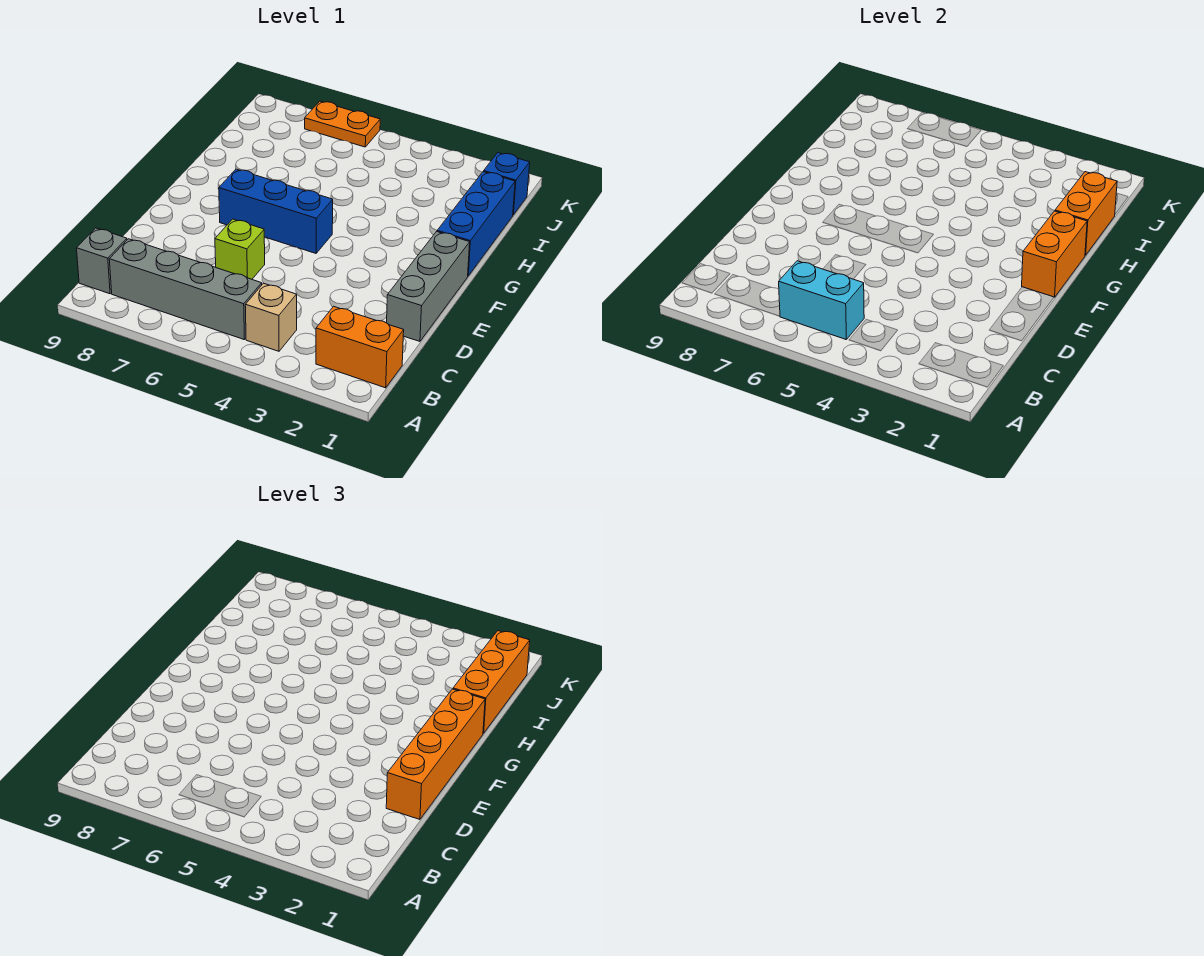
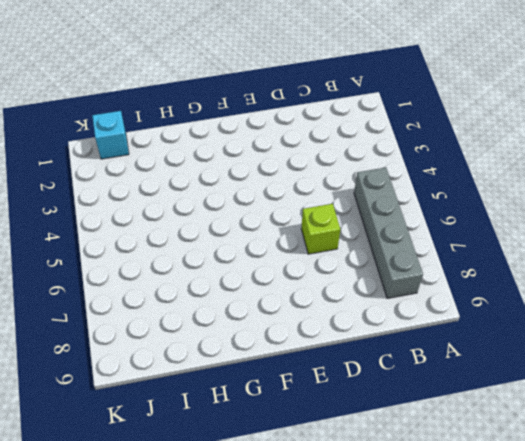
cyan 1x1 brick [92,111,129,159] -> blue 1x1 brick [484,153,530,215]
none -> orange 1x2 brick [316,306,404,388]
none -> tan 1x1 brick [245,283,297,351]
none -> grey 1x1 brick [76,228,127,294]

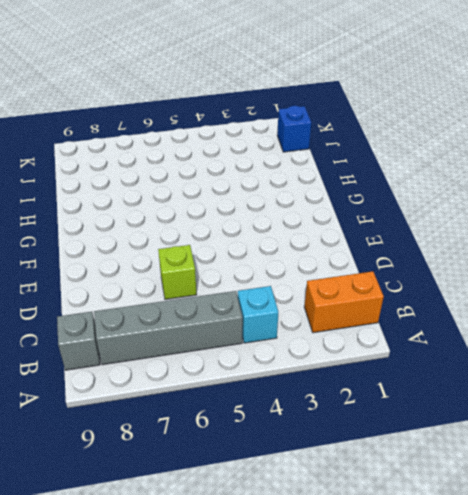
cyan 1x1 brick [238,286,278,343] -> tan 1x1 brick [245,283,297,351]
none -> grey 1x3 brick [387,232,470,341]
none -> blue 1x3 brick [219,169,333,253]
none -> blue 1x3 brick [437,172,515,276]

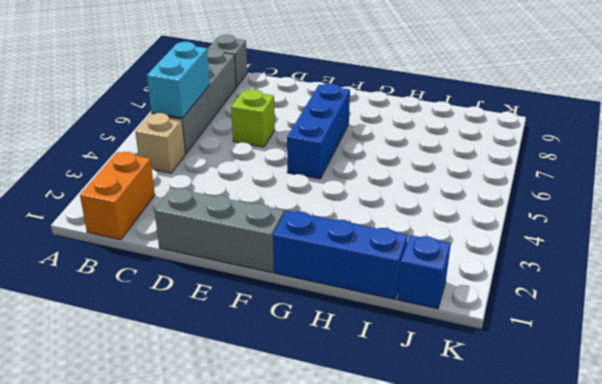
none -> orange 1x2 plate [305,101,380,147]
none -> orange 1x2 brick [1022,211,1087,297]
none -> orange 1x2 brick [1055,172,1117,255]

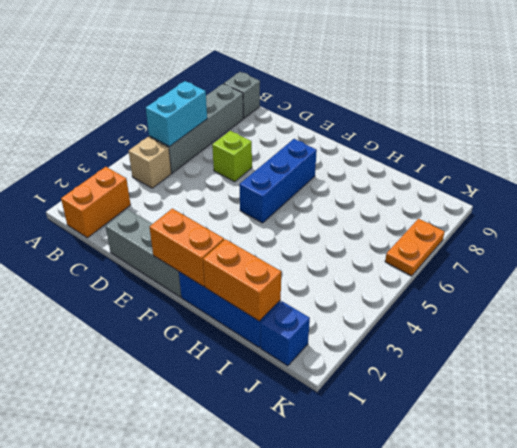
none -> orange 1x4 brick [386,689,485,819]
none -> orange 1x3 brick [453,631,530,733]

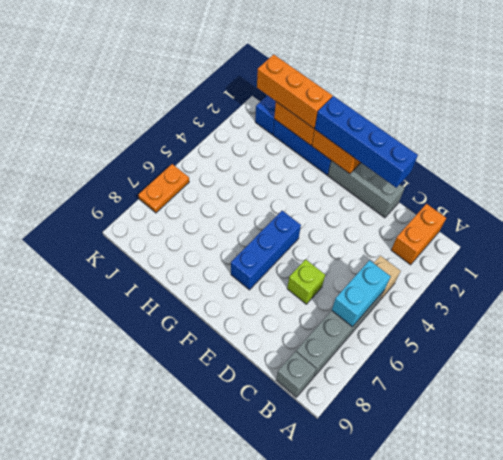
blue 1x4 brick [315,96,418,188] -> orange 1x4 brick [386,689,485,819]

